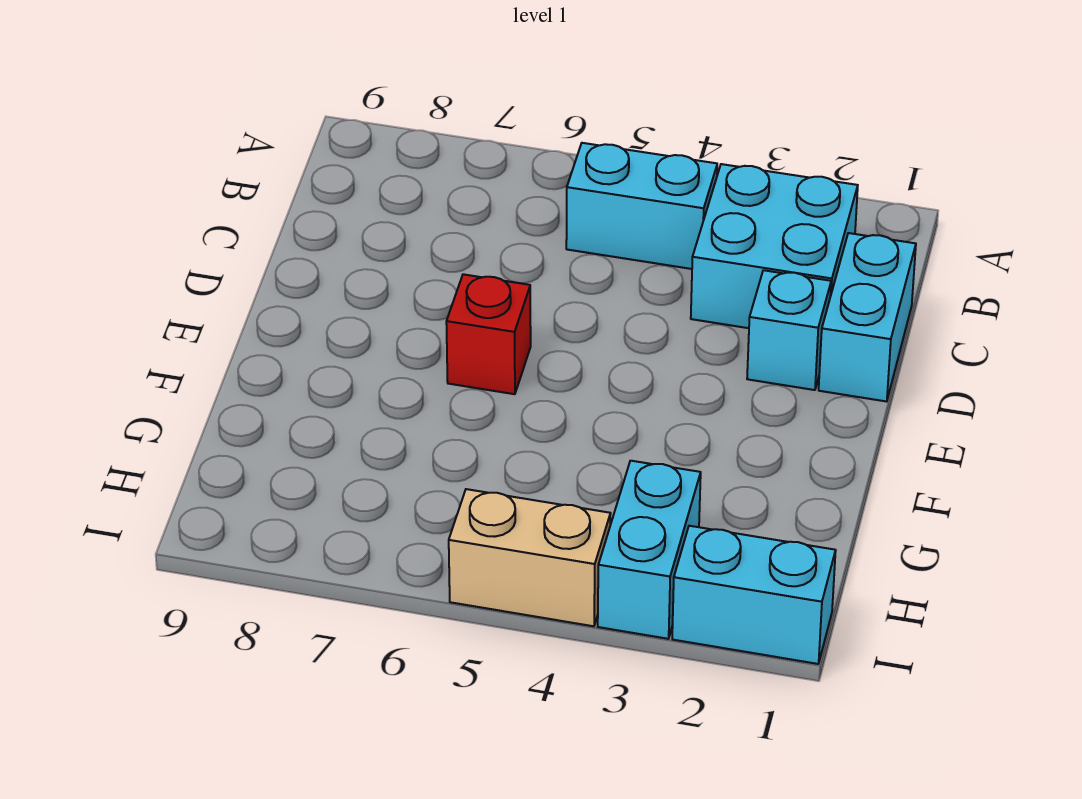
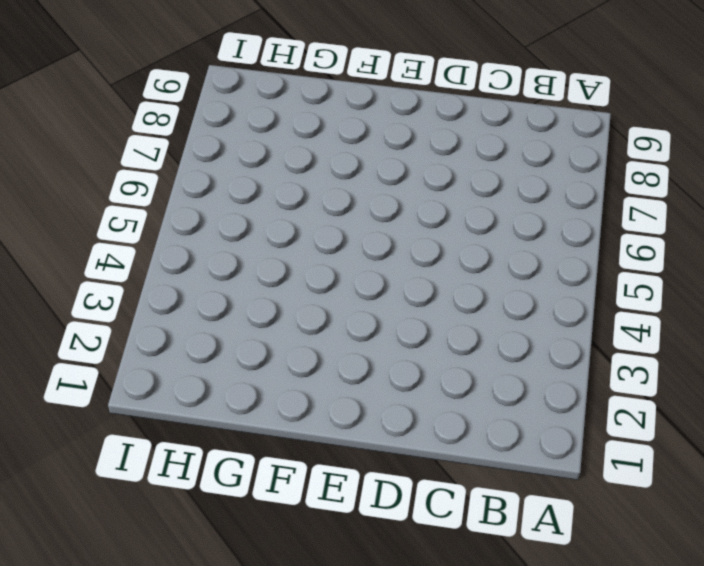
none -> cyan 2x2 brick [691,164,858,328]
none -> cyan 1x2 brick [566,143,717,269]

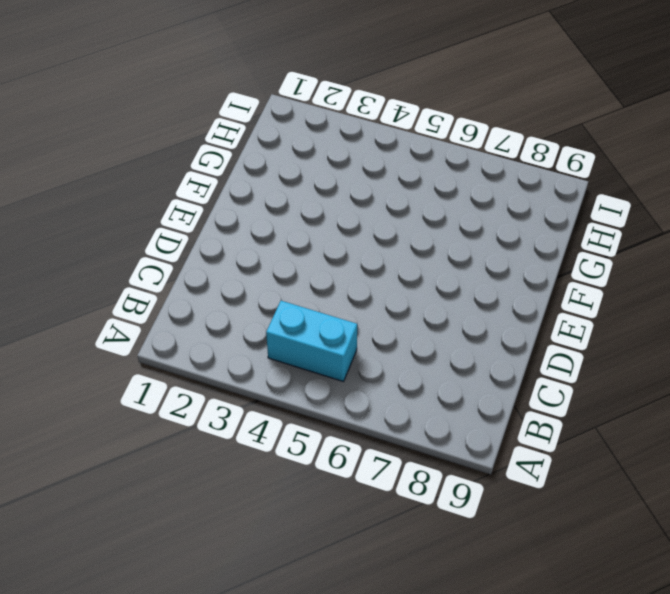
none -> cyan 2x2 brick [691,164,858,328]
none -> cyan 1x2 brick [819,233,916,402]

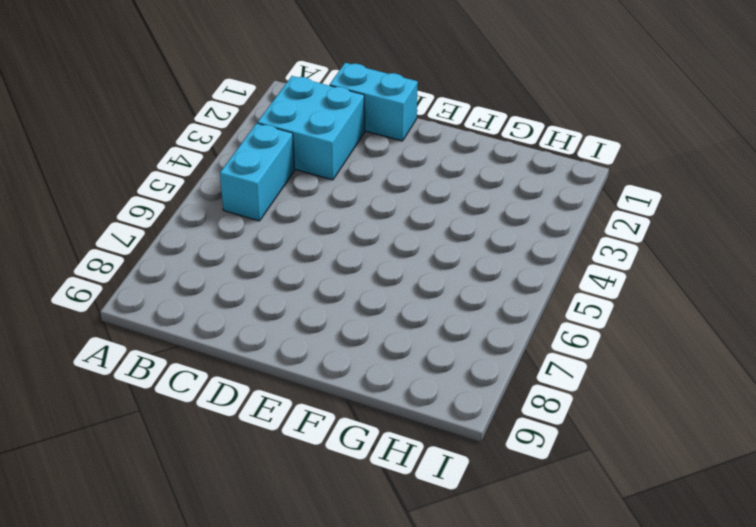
none -> cyan 1x1 brick [747,270,831,390]
none -> red 1x1 brick [446,274,531,394]

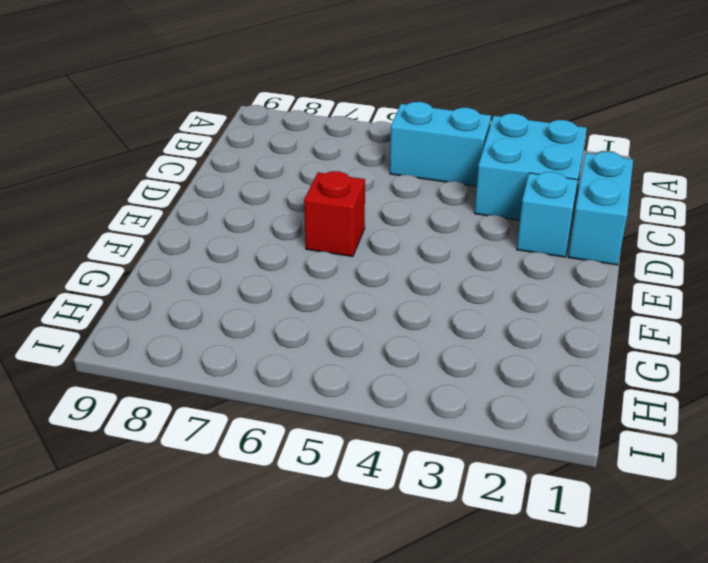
none -> cyan 1x2 brick [598,461,701,639]
none -> cyan 1x2 brick [672,526,836,664]

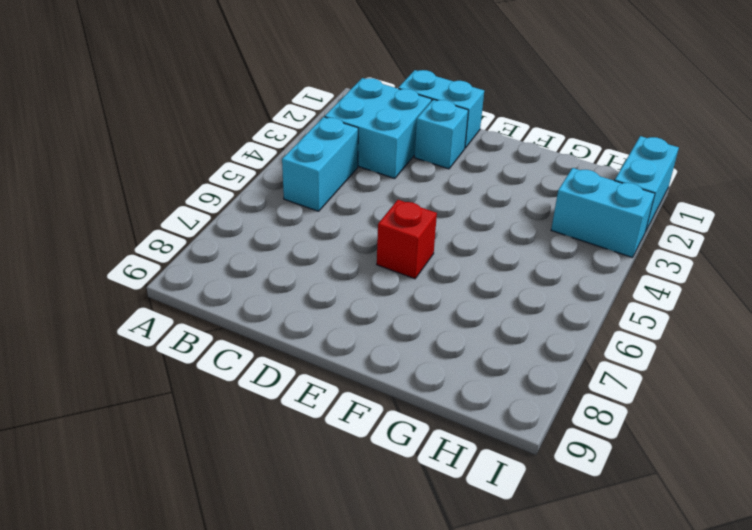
none -> tan 1x2 brick [449,489,611,626]

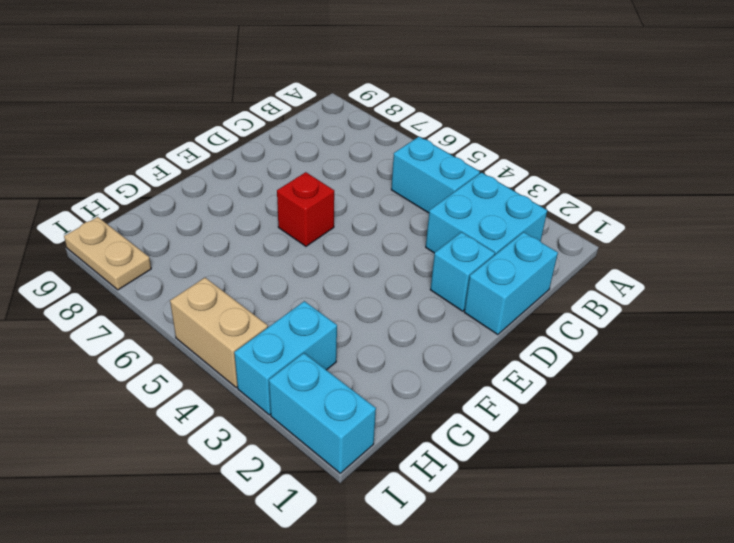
tan 1x2 plate [64,217,151,290] -> none

